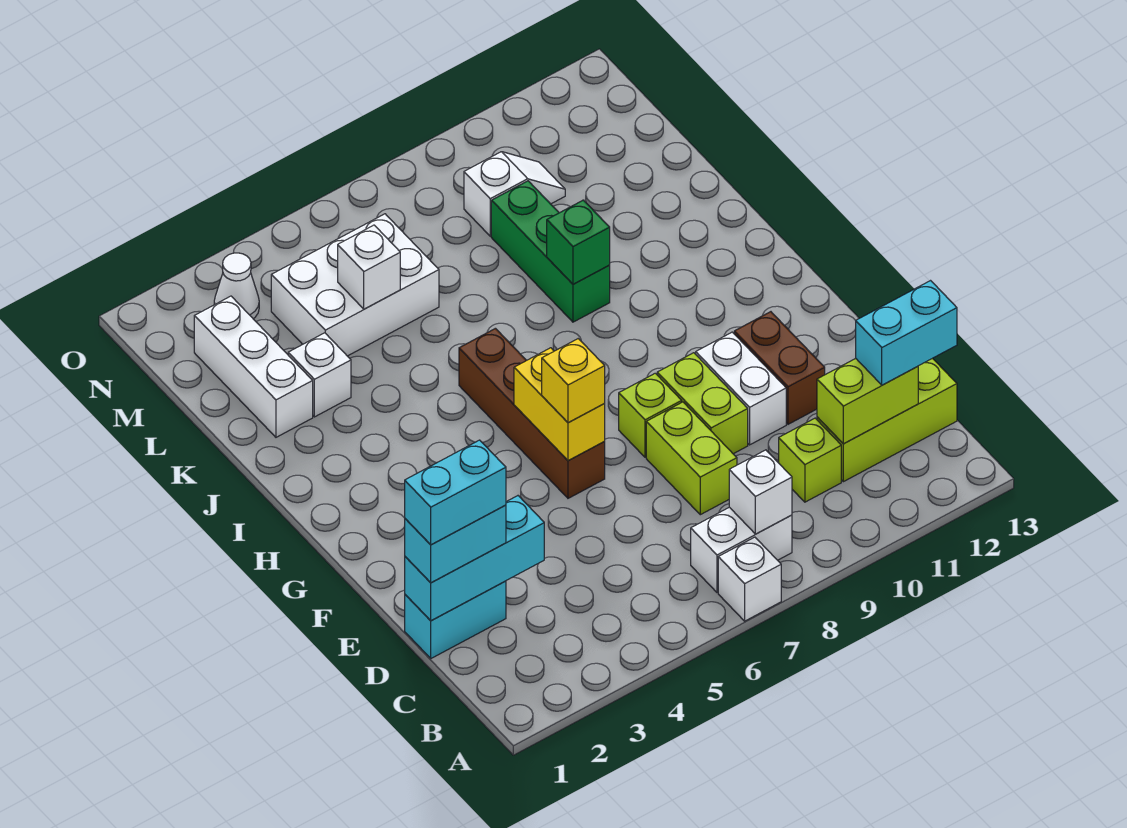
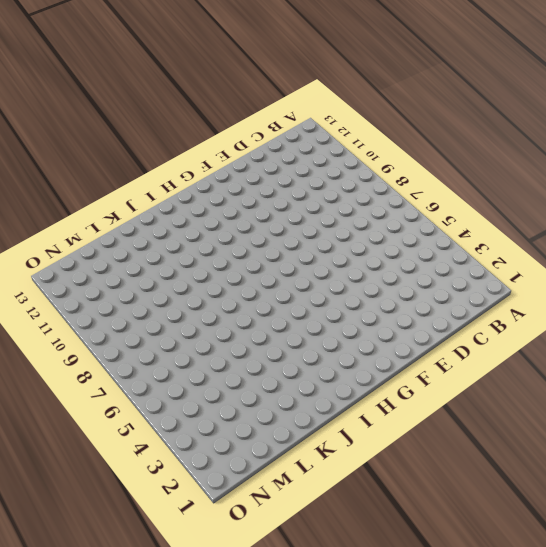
none -> white 1x1 brick [718,537,781,621]
none -> white 1x2 brick [691,507,792,592]
none -> lime 1x1 brick [779,418,841,502]

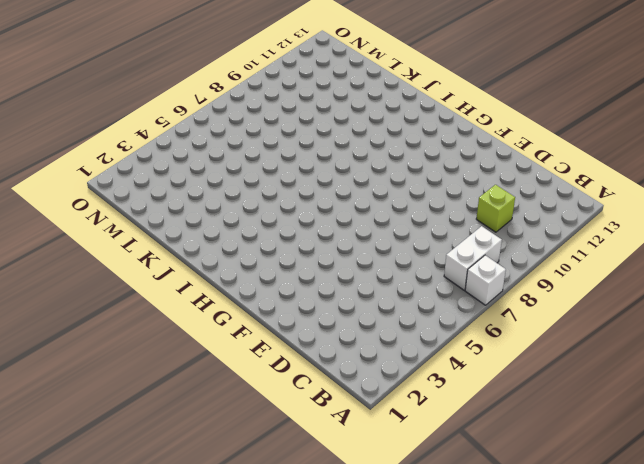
none -> lime 1x3 brick [817,358,957,482]
none -> cyan 1x2 brick [405,581,506,658]
none -> lime 1x2 brick [646,402,737,515]

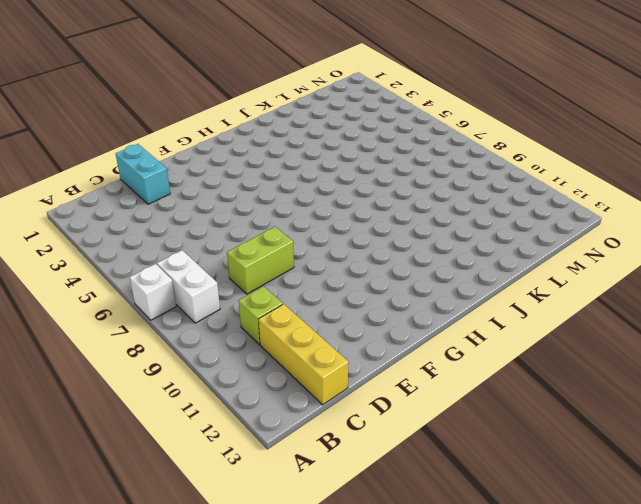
yellow 1x3 brick [259,304,349,405] -> lime 1x3 brick [817,358,957,482]
none -> lime 1x2 brick [657,353,748,454]
none -> white 1x2 brick [696,332,786,445]
none -> brown 1x2 brick [734,312,825,424]

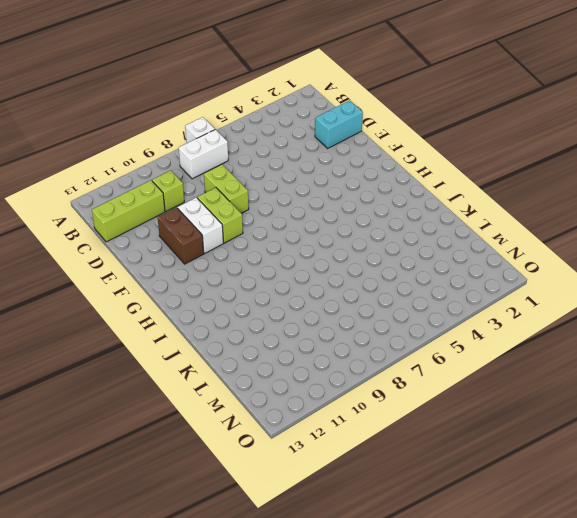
none -> brown 1x4 brick [459,328,605,498]
none -> lime 1x1 brick [619,373,682,457]
none -> green 1x3 brick [491,181,610,322]

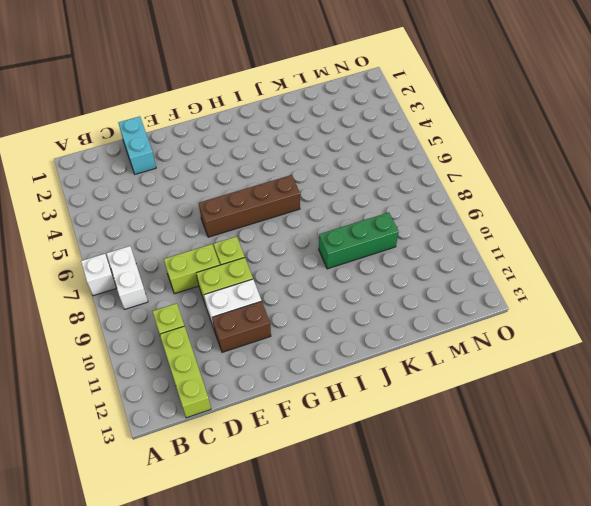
none -> white 1x3 brick [194,296,313,437]
none -> white 1x1 brick [288,333,351,417]
none -> white 2x3 brick [271,214,439,356]

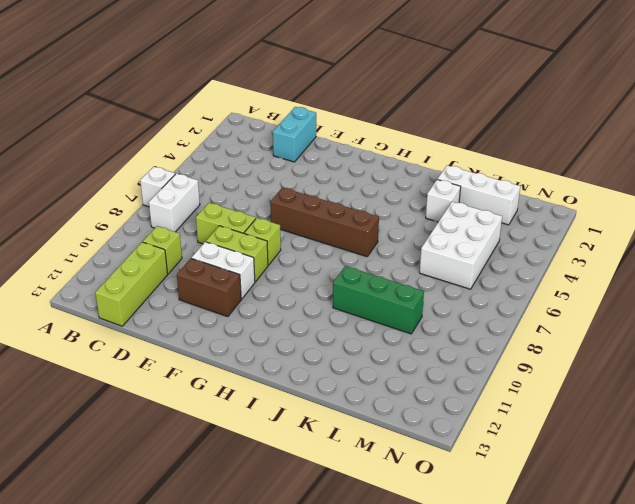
none -> white 1x2 slope [464,152,565,236]
none -> white 1x1 cone [214,253,259,319]
none -> white 1x1 brick [729,450,792,534]

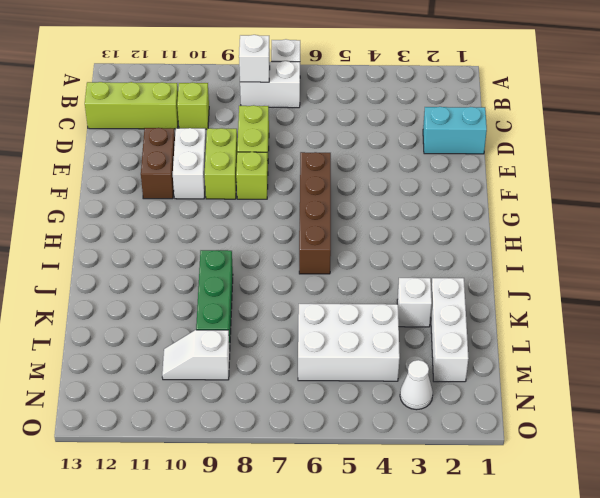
none -> lime 1x2 brick [817,359,918,444]
none -> cyan 1x3 brick [405,496,544,621]
none -> yellow 1x2 brick [514,348,605,461]

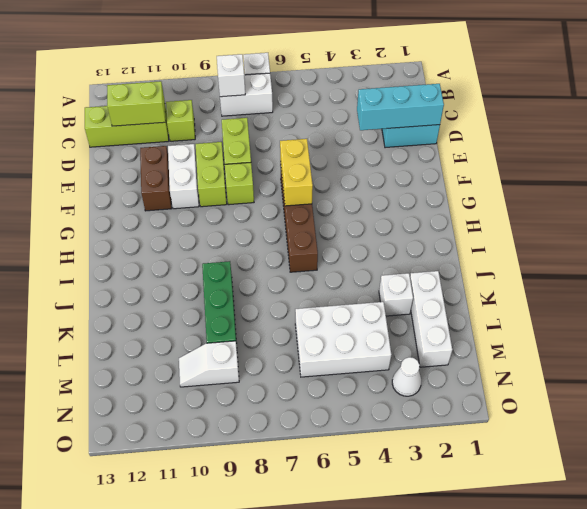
none -> green 1x1 brick [547,200,610,284]
none -> white 1x1 brick [338,225,400,309]
none -> cyan 1x2 brick [856,281,957,385]

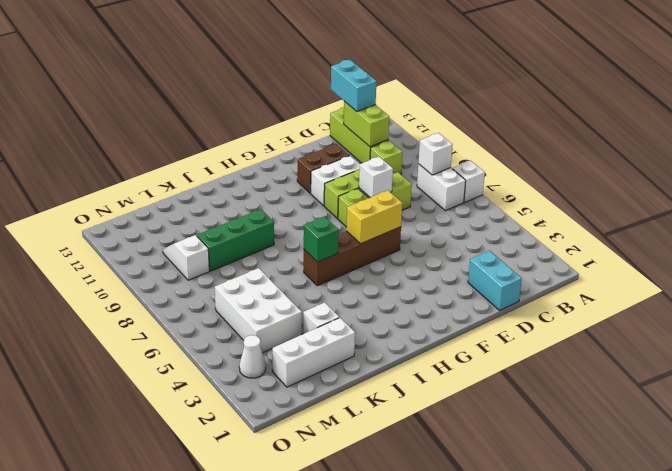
white 1x1 brick [359,157,393,197] -> white 1x1 brick moved to [338,225,400,309]
green 1x1 brick [304,216,339,262] -> green 1x1 brick moved to [547,200,610,284]
none -> cyan 1x3 brick [405,496,544,621]
none -> cyan 1x2 brick [405,505,506,583]
none -> yellow 1x1 brick [542,339,605,423]

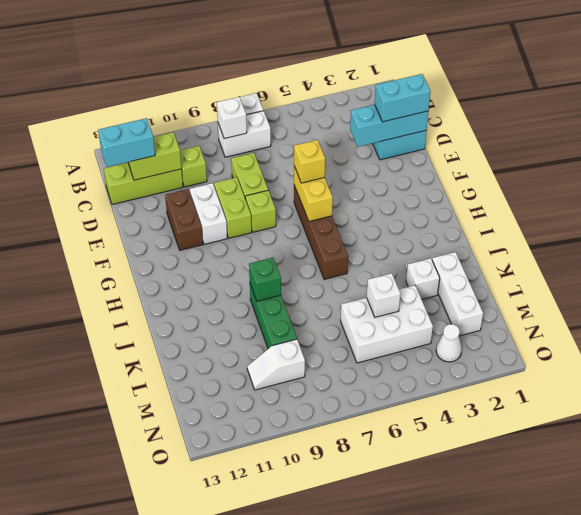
none -> cyan 1x2 brick [405,440,506,545]

